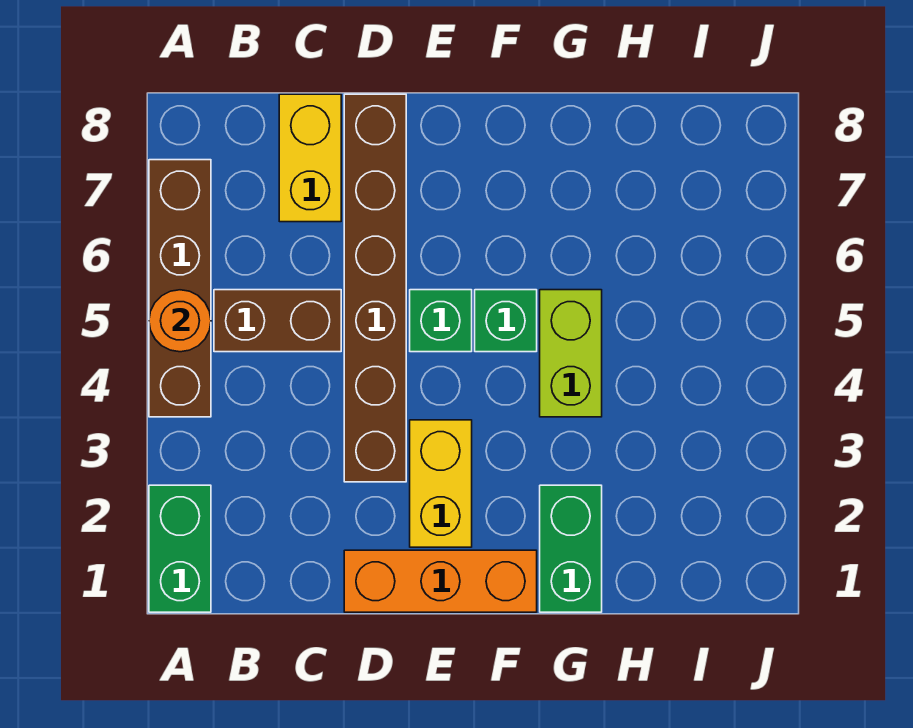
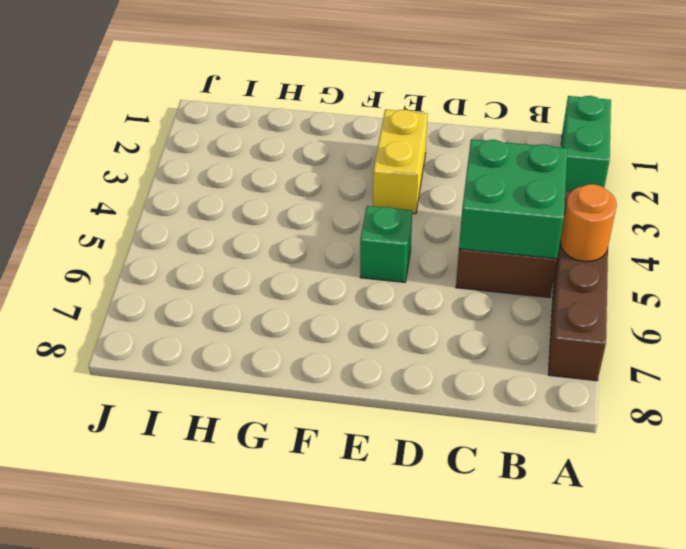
green 2x2 brick [459,139,567,259] -> none
none -> yellow 1x2 brick [279,94,341,222]
none -> orange 1x3 brick [344,550,537,612]
none -> brown 1x6 brick [344,94,406,482]

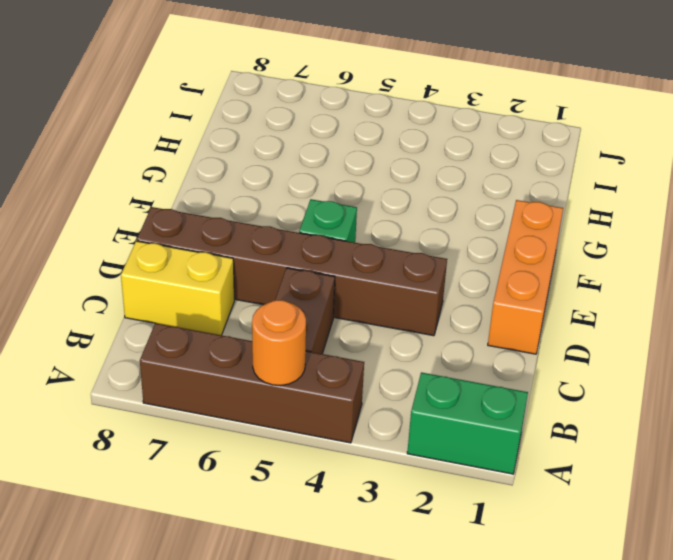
none -> yellow 1x2 brick [410,420,472,547]
none -> green 1x1 brick [475,290,537,352]
none -> green 1x2 brick [540,485,602,612]

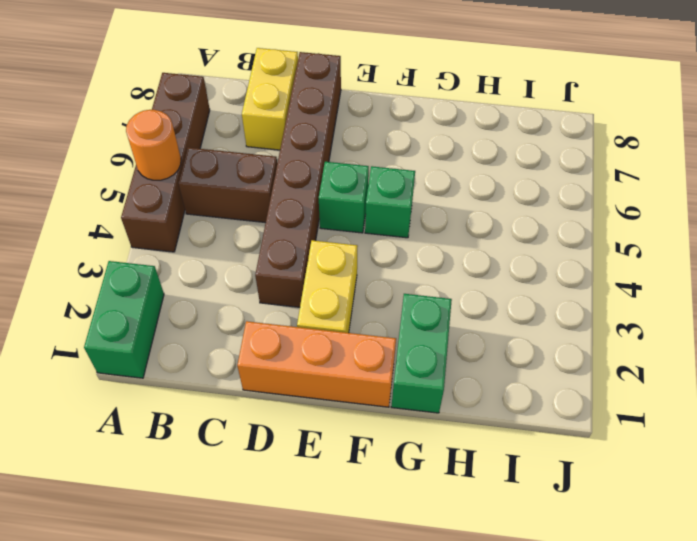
none -> lime 1x2 brick [540,290,602,417]

